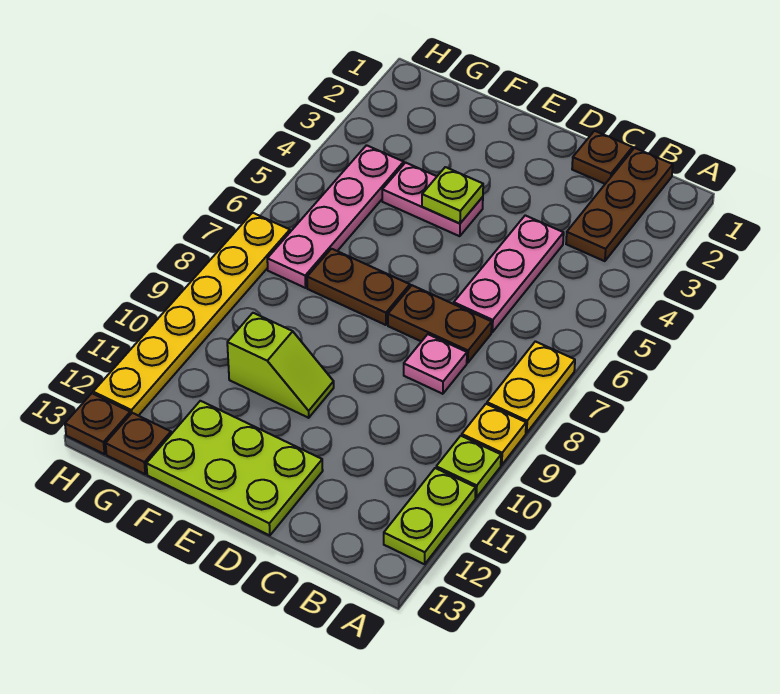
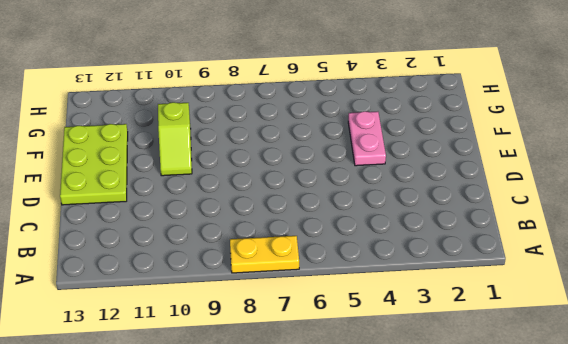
none -> yellow 1x1 plate [462,404,526,465]
none -> lime 1x1 plate [436,436,501,498]
none -> lime 1x2 plate [384,468,476,564]

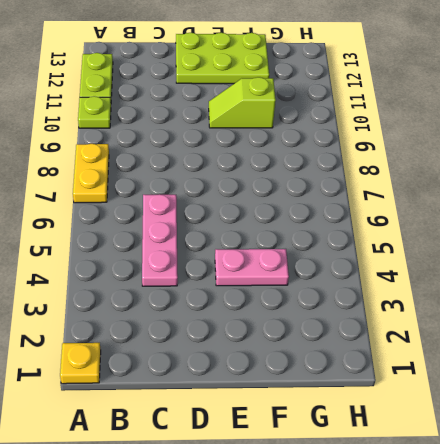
yellow 1x1 plate [60,343,101,384] -> yellow 1x1 plate moved to [462,404,526,465]
none -> brown 1x3 plate [566,148,673,261]
none -> brown 1x1 plate [572,131,633,184]
none -> brown 1x2 plate [388,285,492,363]

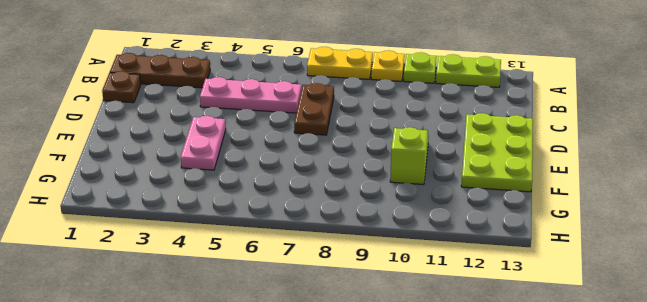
none -> pink 1x1 plate [404,334,467,394]
none -> brown 1x2 plate [307,249,410,325]
none -> pink 1x4 plate [267,145,404,288]

